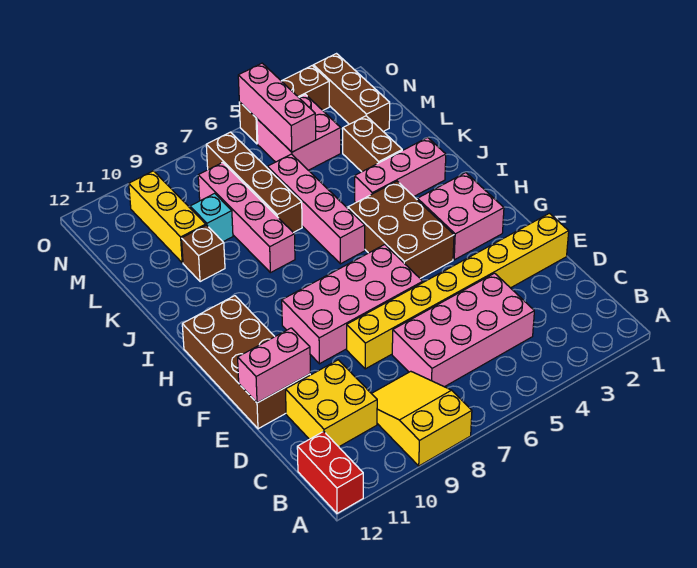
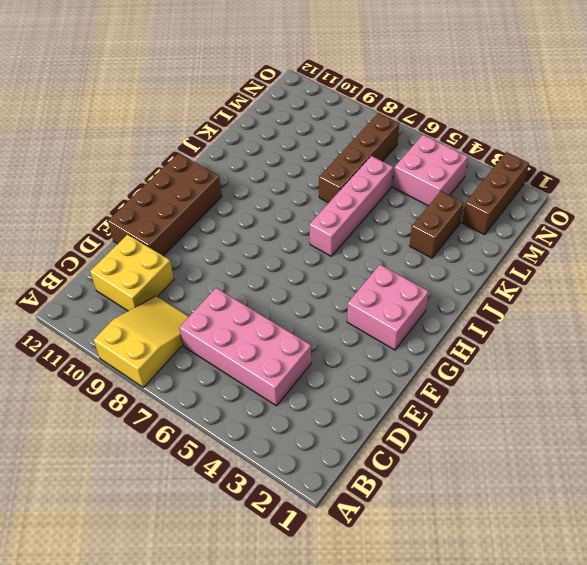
none -> red 1x2 brick [297,431,363,513]
none -> yellow 1x8 brick [347,213,569,369]
none -> pink 2x4 brick [282,245,423,364]

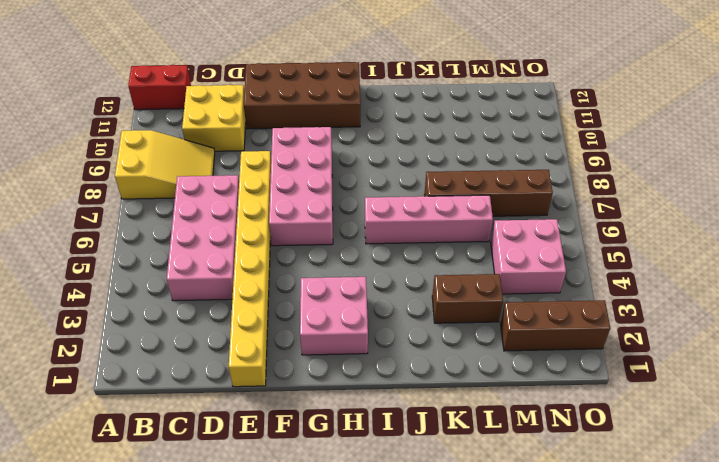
none -> brown 2x3 brick [348,181,454,278]
none -> pink 1x3 brick [355,138,446,203]
none -> pink 1x4 brick [198,162,295,273]

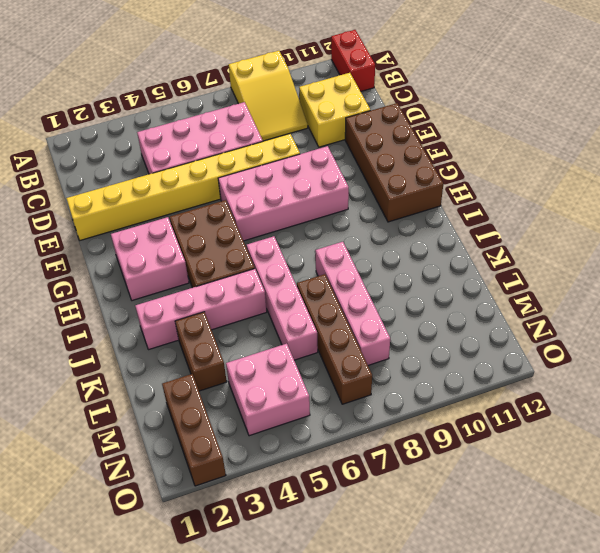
pink 1x4 brick [135,269,267,350] -> pink 1x3 brick [355,138,446,203]
none -> brown 1x1 brick [182,225,225,282]
none -> cyan 1x1 brick [190,193,233,242]
none -> yellow 1x3 brick [129,171,206,263]

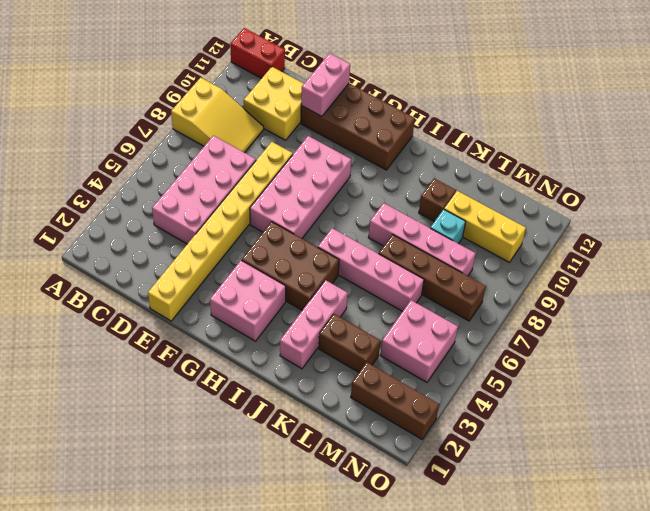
none -> brown 1x3 brick [239,66,329,144]
none -> pink 1x3 brick [238,63,316,152]

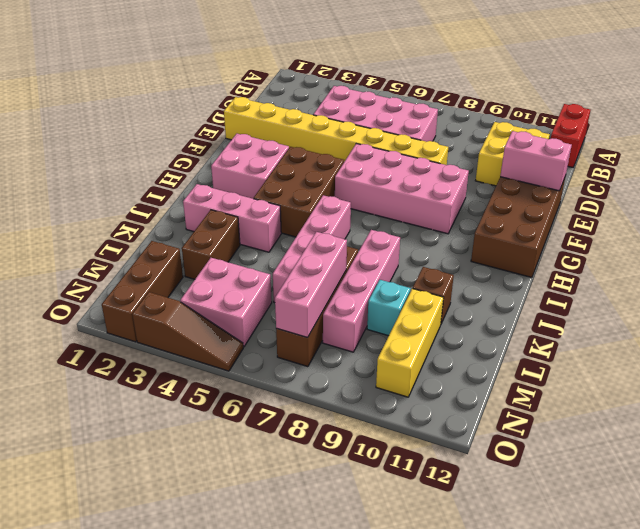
pink 1x3 brick [275,232,347,338] -> pink 1x3 brick moved to [238,63,316,152]
brown 1x3 slope [132,292,243,371] -> brown 1x3 brick [239,66,329,144]
none -> yellow 2x3 slope [371,371,472,466]

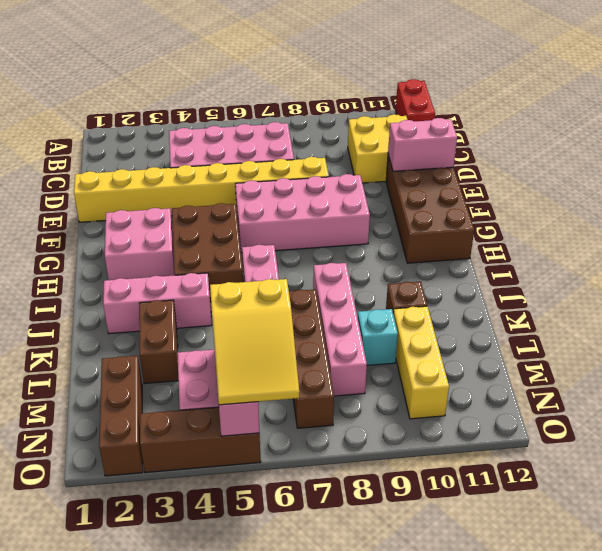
yellow 2x3 slope [210,279,299,405] -> yellow 2x3 slope moved to [371,371,472,466]

